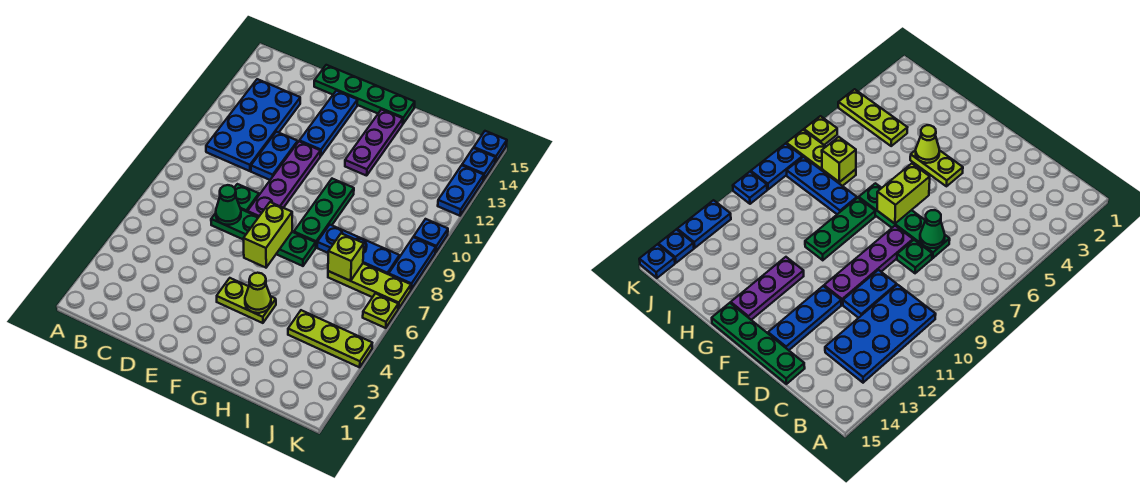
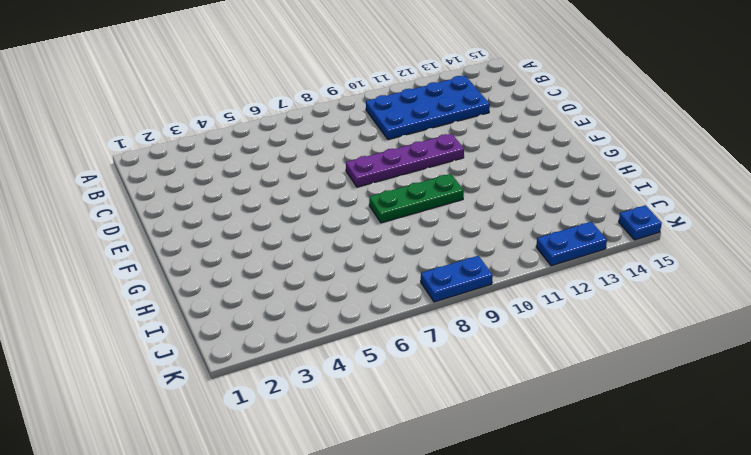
none -> green 1x4 plate [211,209,316,266]
none -> green 1x1 plate [234,184,259,212]
none -> blue 1x2 plate [251,132,298,180]

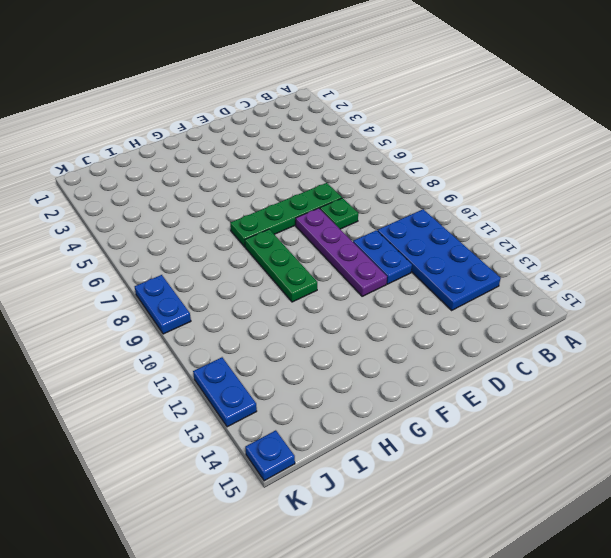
none -> green 1x4 plate [314,65,415,124]
none -> blue 1x3 plate [299,91,358,156]
none -> lime 1x2 plate [217,278,276,323]

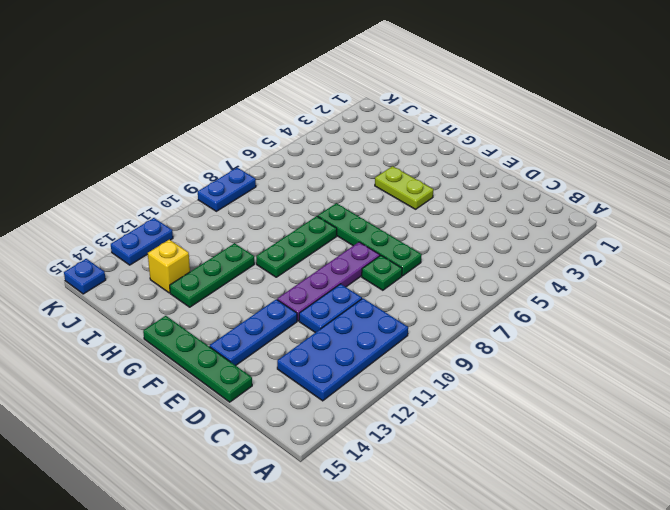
green 1x3 plate [170,243,254,307] -> none
yellow 1x1 brick [148,239,190,293] -> none
none -> purple 1x3 plate [345,109,403,176]
none -> blue 1x3 plate [317,225,400,274]
none -> lime 1x3 plate [288,310,372,367]

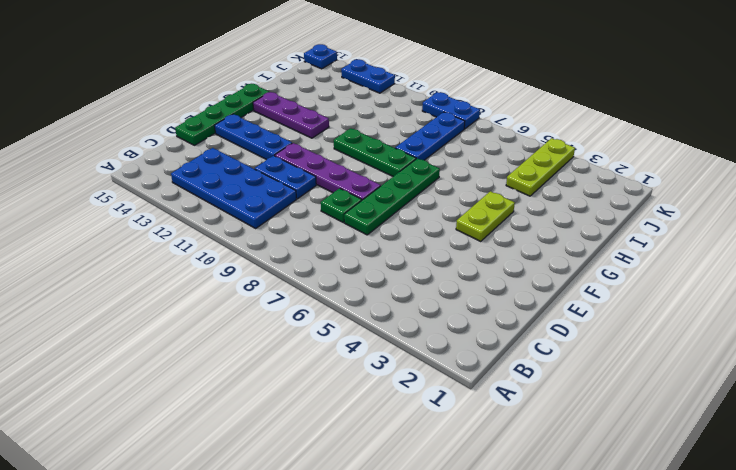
none -> lime 1x3 plate [328,263,411,309]
none -> lime 1x1 plate [363,293,398,328]
none -> blue 1x1 plate [414,219,448,252]

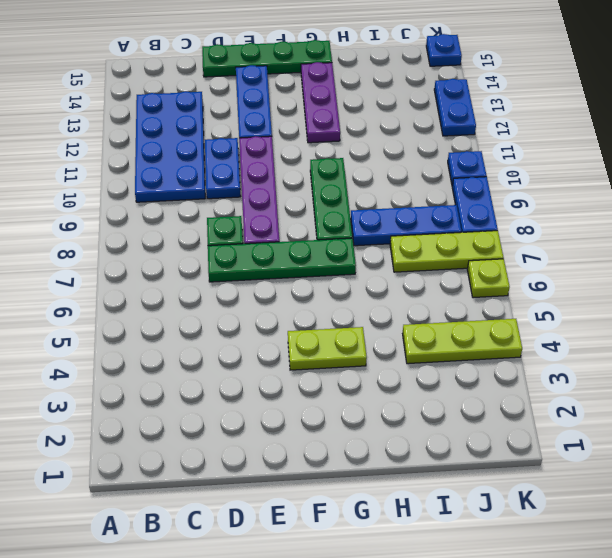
none -> blue 1x1 plate [462,148,495,180]
none -> green 1x1 cone [216,185,241,225]
none -> lime 1x2 brick [243,202,292,268]

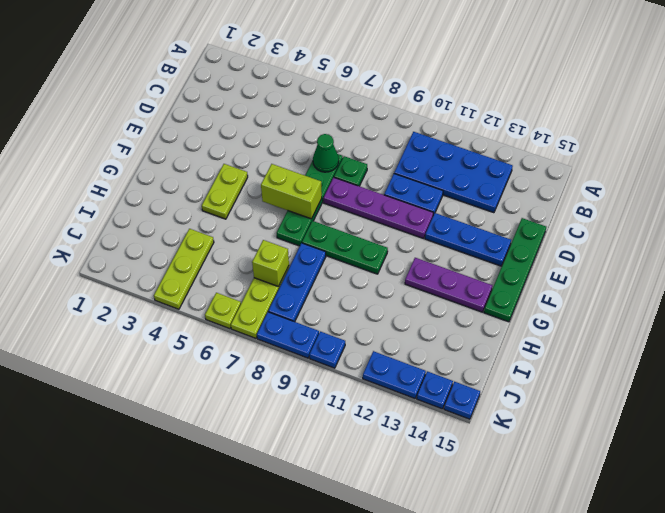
none -> lime 1x1 cone [245,273,271,313]

